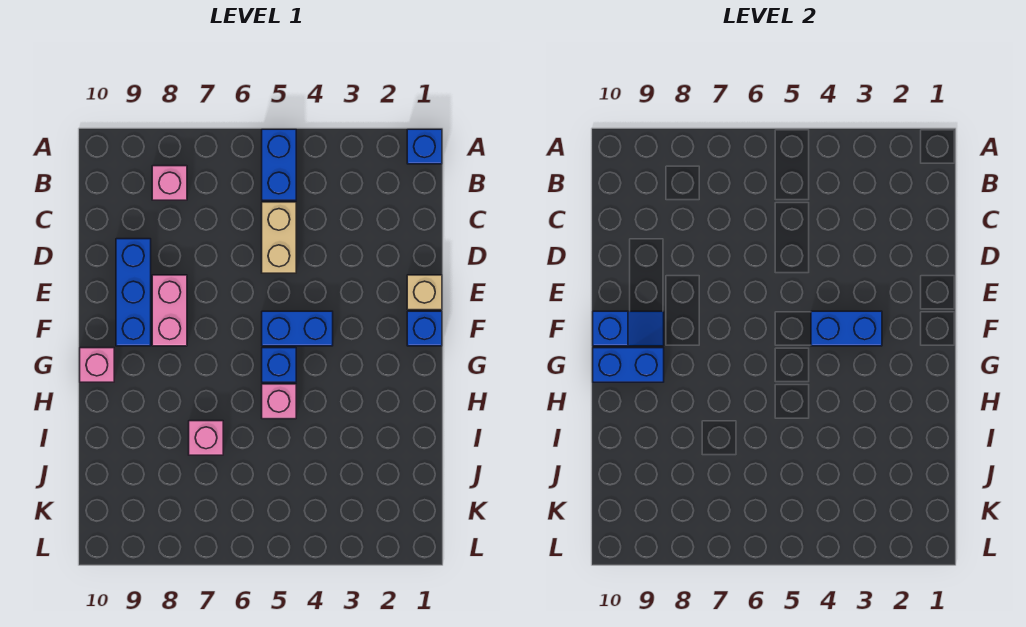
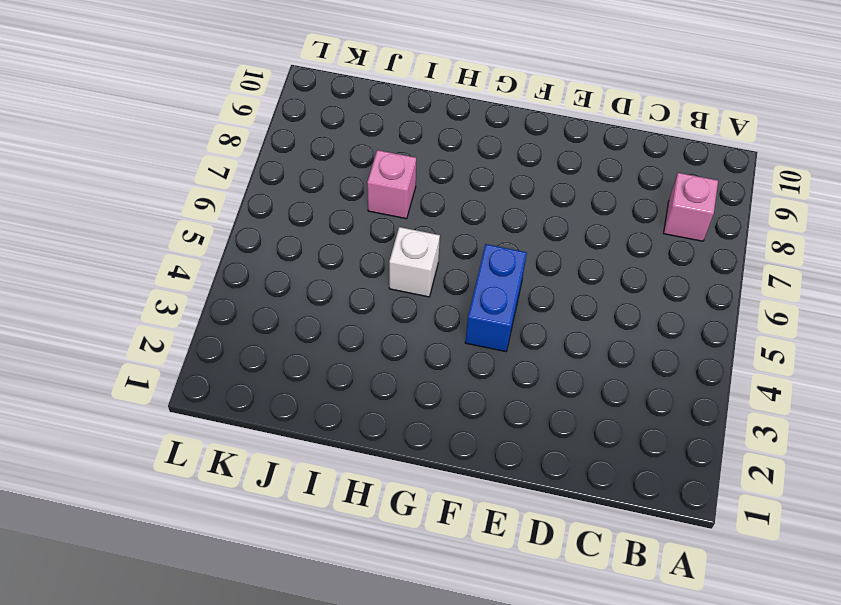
white 1x1 brick [389,227,440,297] -> pink 1x1 brick [262,384,296,419]
none -> blue 1x1 brick [407,129,442,164]
none -> blue 1x2 brick [262,129,296,200]
none -> tan 1x2 brick [262,202,296,273]

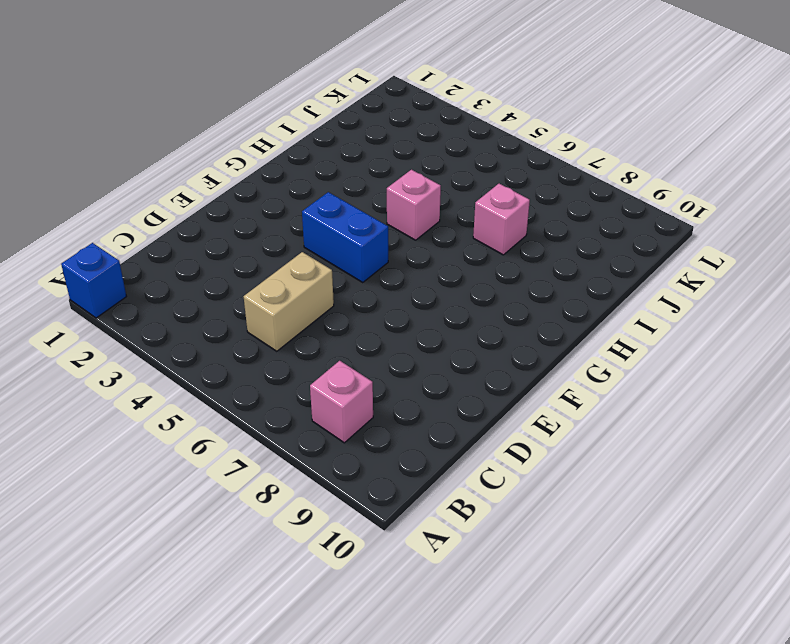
none -> blue 1x2 brick [262,129,296,200]
none -> blue 1x3 brick [116,239,151,346]
none -> tan 1x1 brick [407,275,442,310]

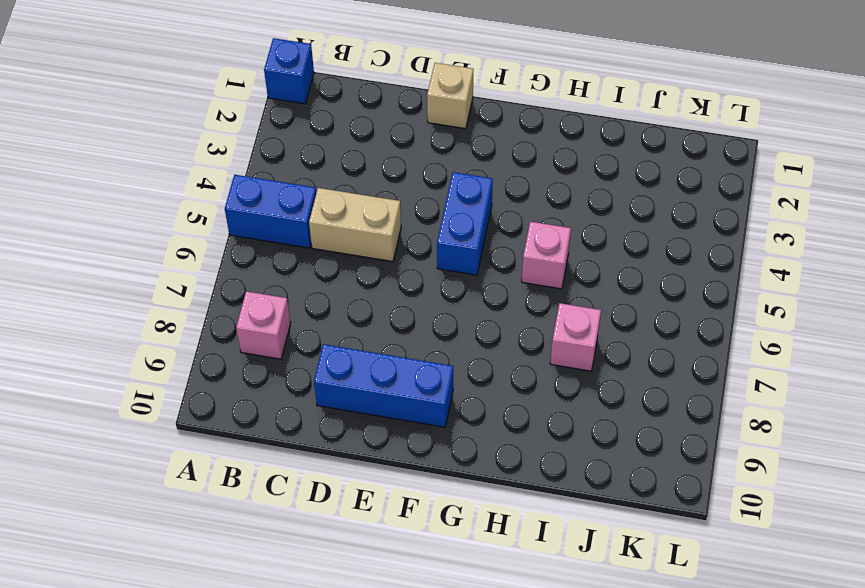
none -> pink 1x2 brick [152,275,187,346]
none -> blue 1x1 brick [407,311,442,346]
none -> blue 1x1 brick [262,348,296,382]

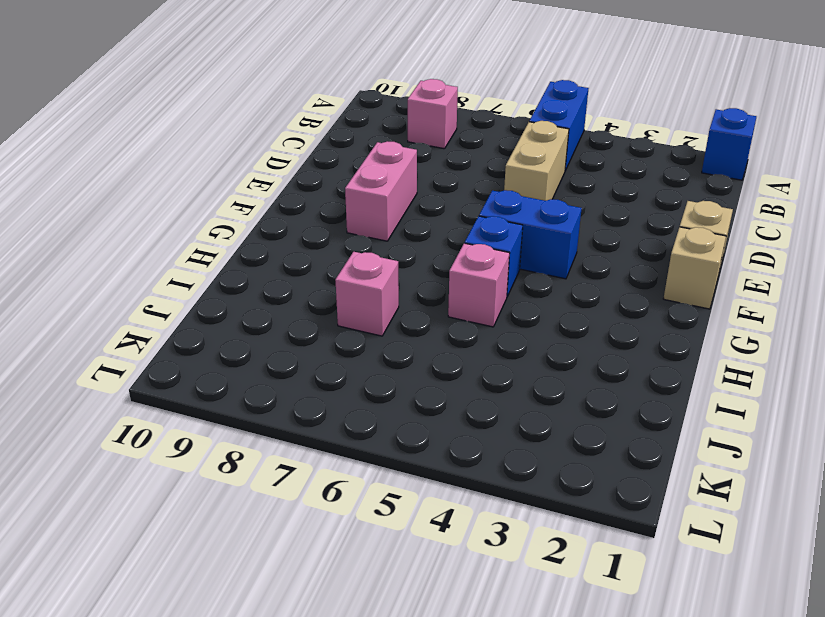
tan 1x1 brick [663,227,726,309] -> blue 1x1 brick [407,311,442,346]
none -> blue 1x3 brick [116,239,151,346]
none -> pink 1x1 brick [80,348,114,382]
none -> blue 1x2 brick [811,311,882,346]

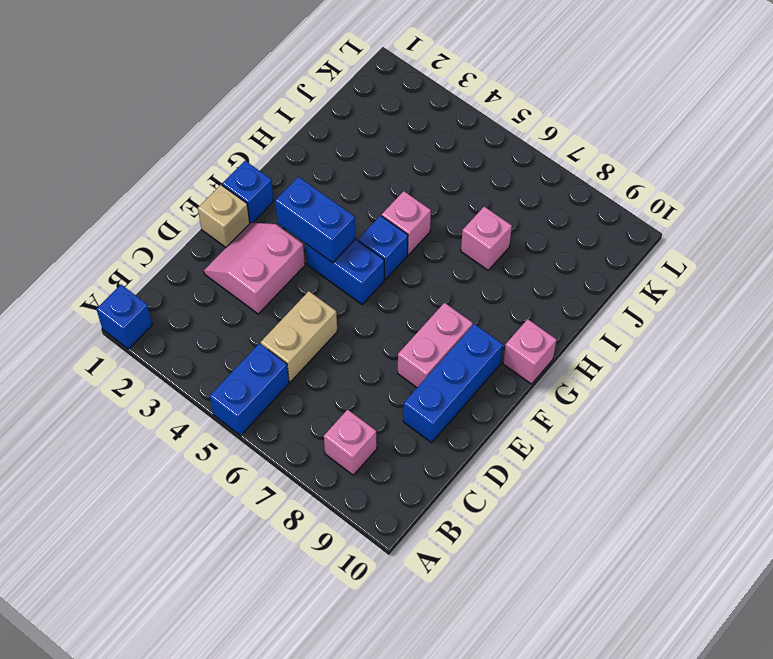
pink 2x2 slope [204,223,305,314] -> none
none -> blue 1x2 slope [593,311,664,346]
none -> blue 1x2 brick [593,348,664,382]

